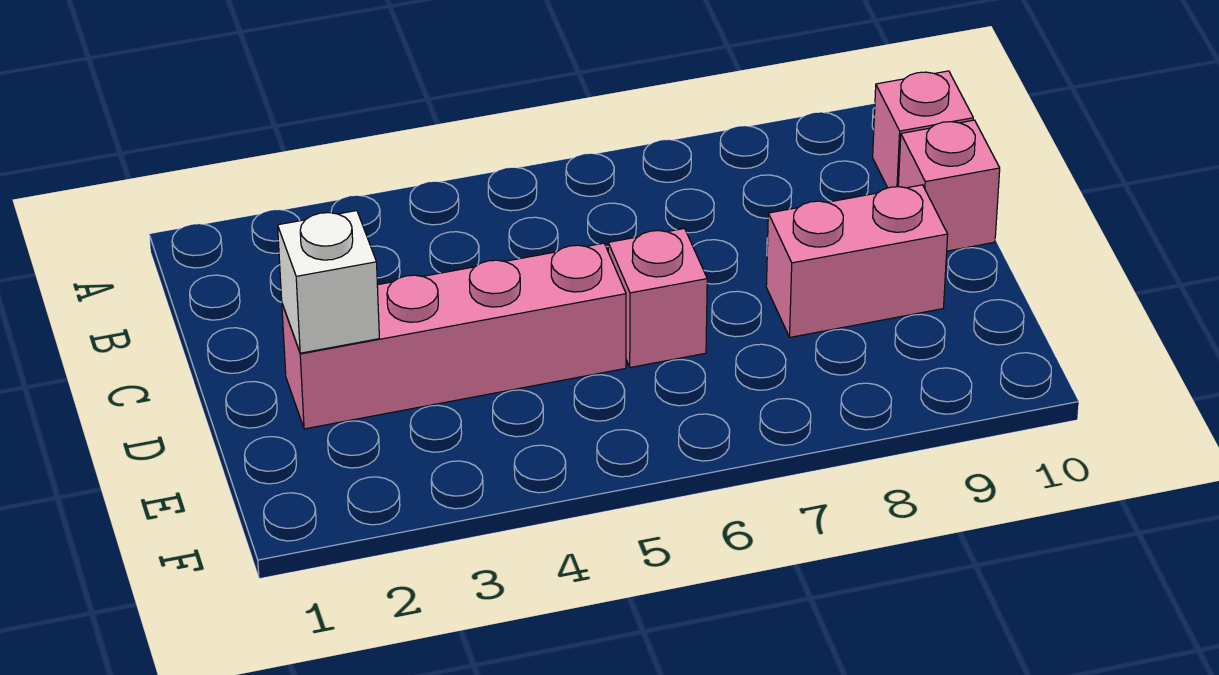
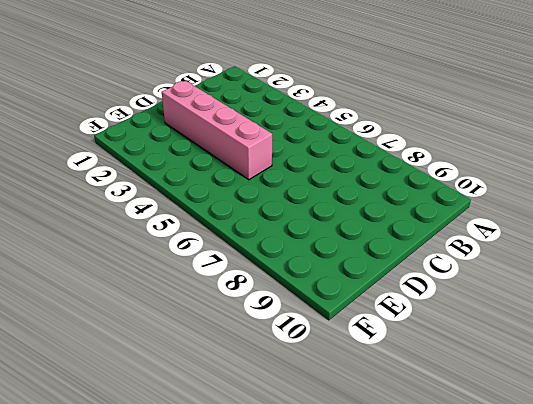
none -> pink 1x1 brick [873,71,973,188]
none -> pink 1x1 brick [898,120,1000,251]

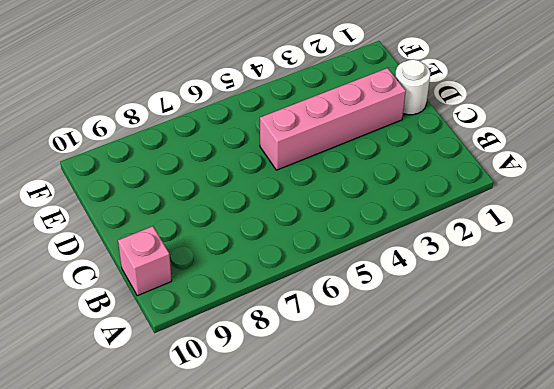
white 1x1 round brick [395,59,430,115] -> none
none -> pink 1x1 brick [898,120,1000,251]
none -> pink 1x1 brick [608,229,707,368]

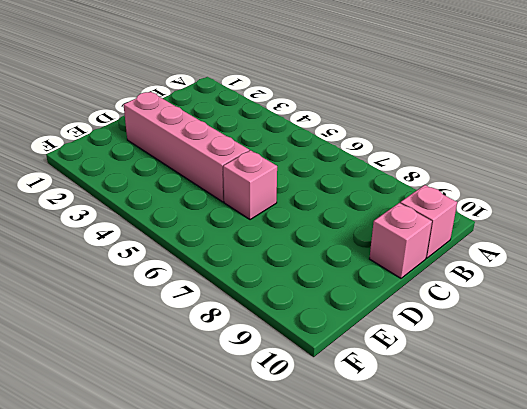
none -> pink 1x2 brick [766,185,948,337]
none -> white 1x1 brick [278,211,379,353]

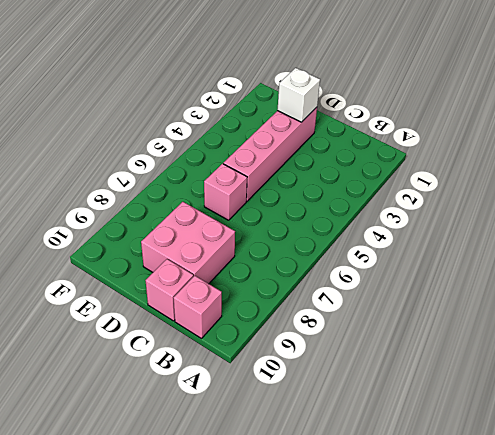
pink 2x2 brick [141,202,235,284] -> pink 1x2 brick [766,185,948,337]

